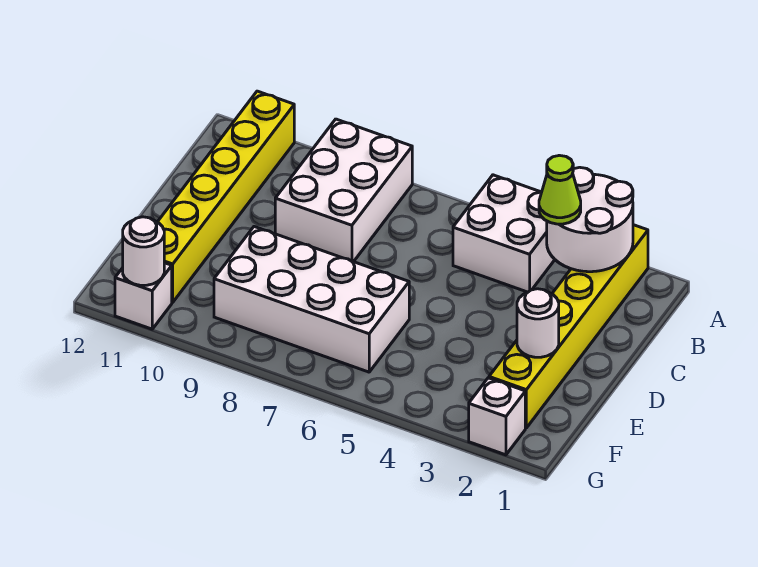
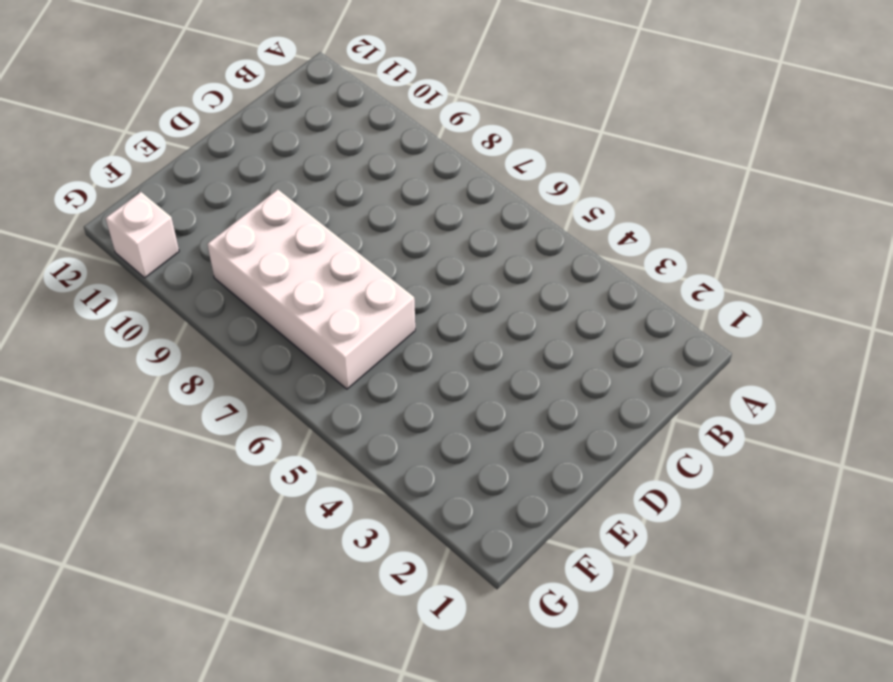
none -> yellow 1x6 brick [489,225,648,428]
none -> white 2x2 brick [453,175,555,292]

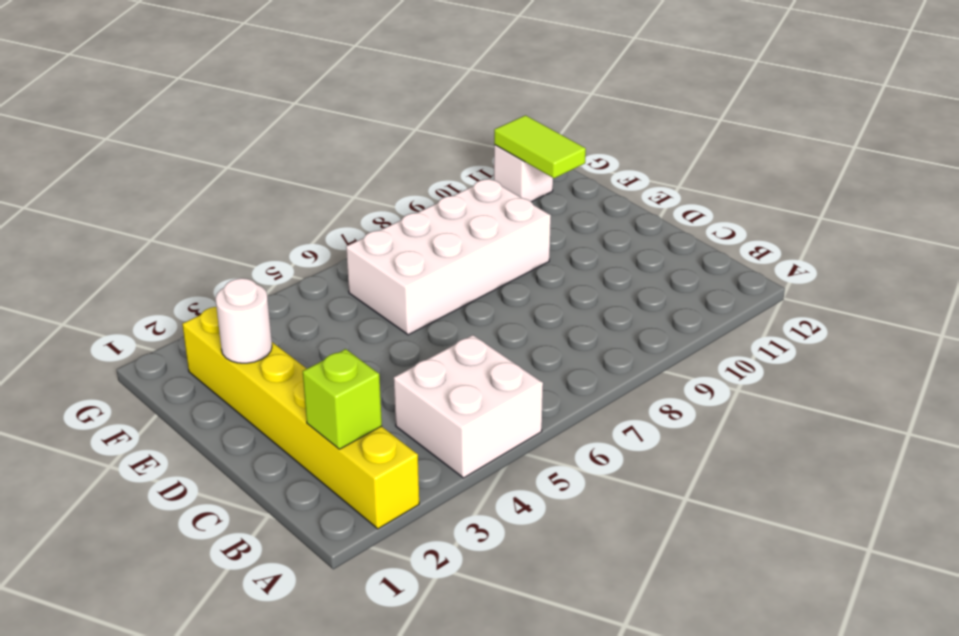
lime 1x1 brick [303,349,382,449] -> white 2x2 round brick [547,167,633,272]
lime 1x2 tile [494,115,586,178] -> white 1x1 round brick [123,217,164,285]
none -> white 2x3 brick [275,119,412,262]
none -> yellow 1x6 brick [158,91,294,302]

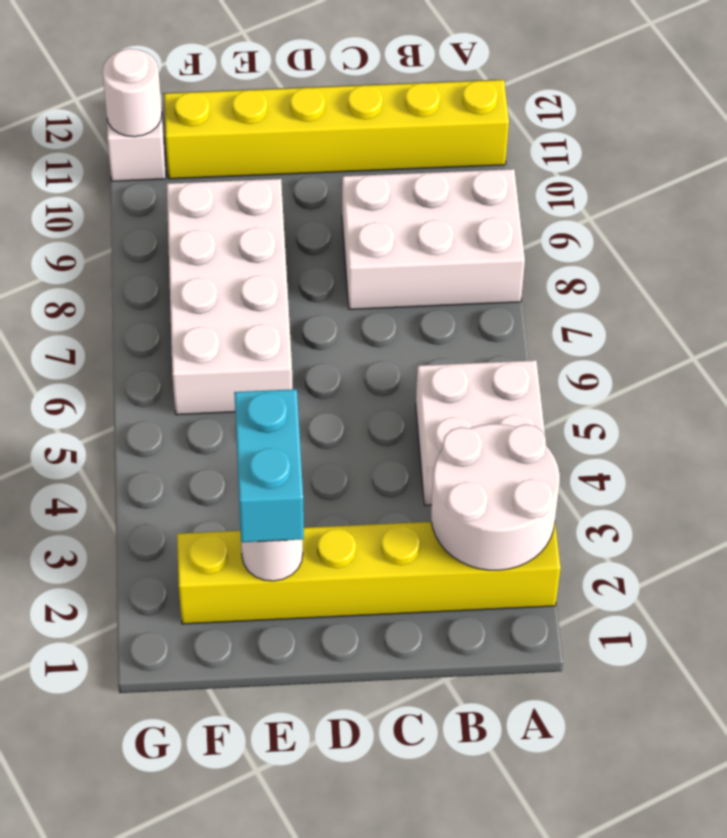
cyan 1x2 brick [234,389,304,542] -> none
none -> white 1x1 brick [469,378,525,455]
none -> lime 1x1 cone [539,155,581,224]

